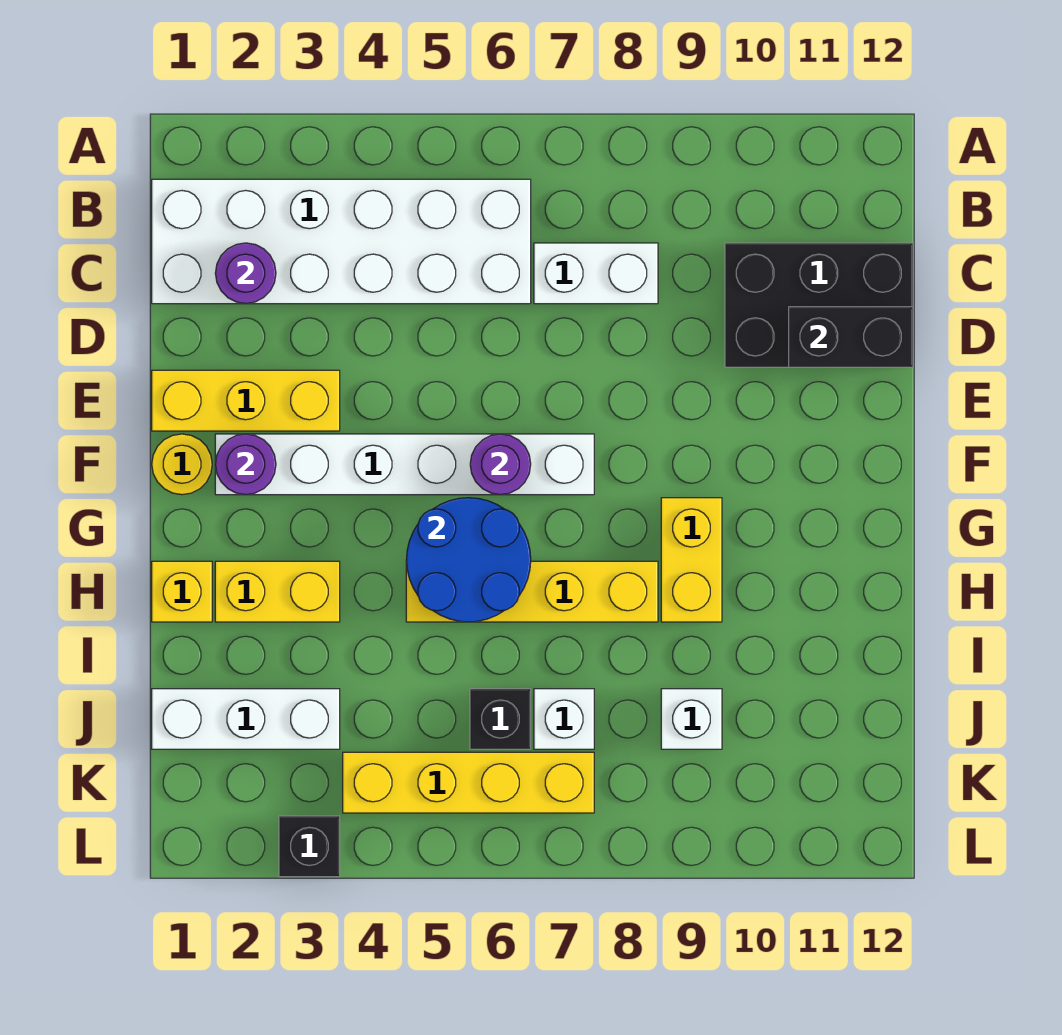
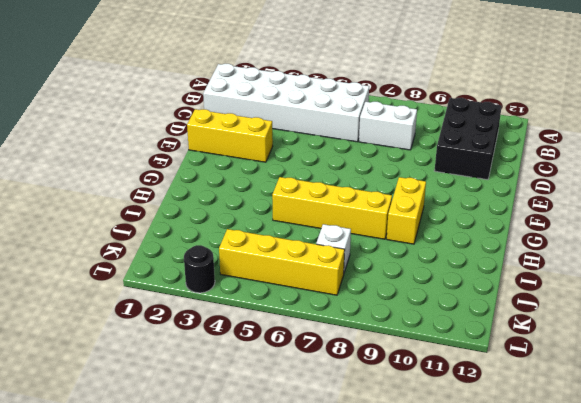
black 2x3 brick [434,98,502,180] -> black 2x3 brick turned to [725,243,913,367]
black 1x1 round brick [184,245,215,293] -> black 1x1 brick [279,816,340,877]
none -> yellow 1x1 round brick [152,434,212,495]
none -> white 1x6 brick [215,434,594,495]
none -> yellow 1x1 brick [152,561,212,622]

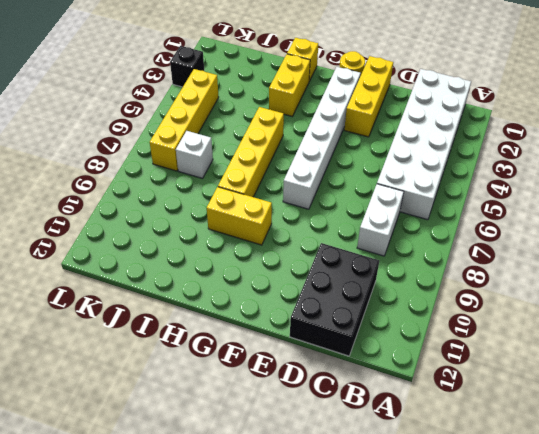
none -> white 1x3 brick [152,689,340,749]
none -> black 1x1 brick [470,689,531,749]
none -> white 1x1 brick [661,689,722,749]

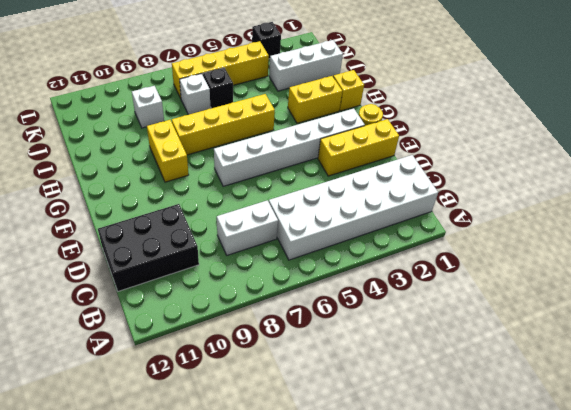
none -> purple 1x1 round brick [215,243,276,304]
none -> black 1x2 brick [789,307,913,367]
none -> purple 1x1 round brick [215,434,276,495]

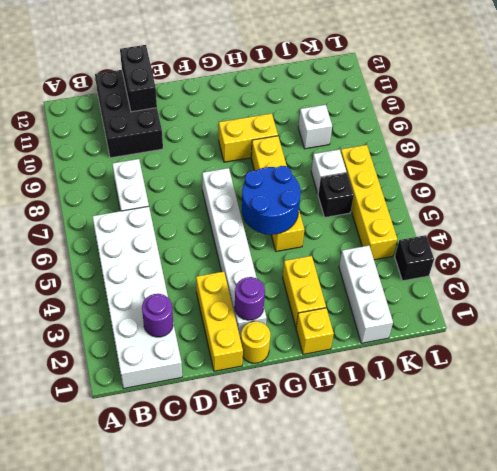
none -> purple 1x1 round brick [470,434,531,495]

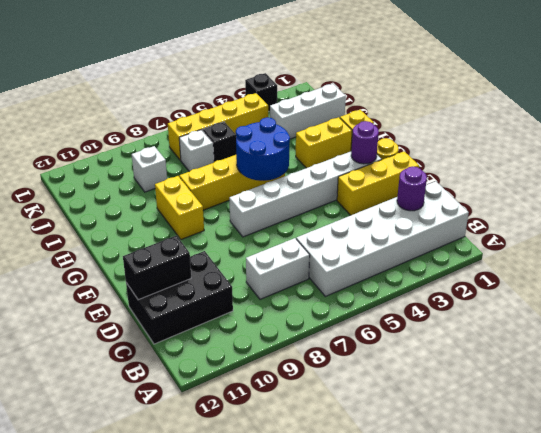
none -> purple 1x1 round brick [470,434,531,495]

